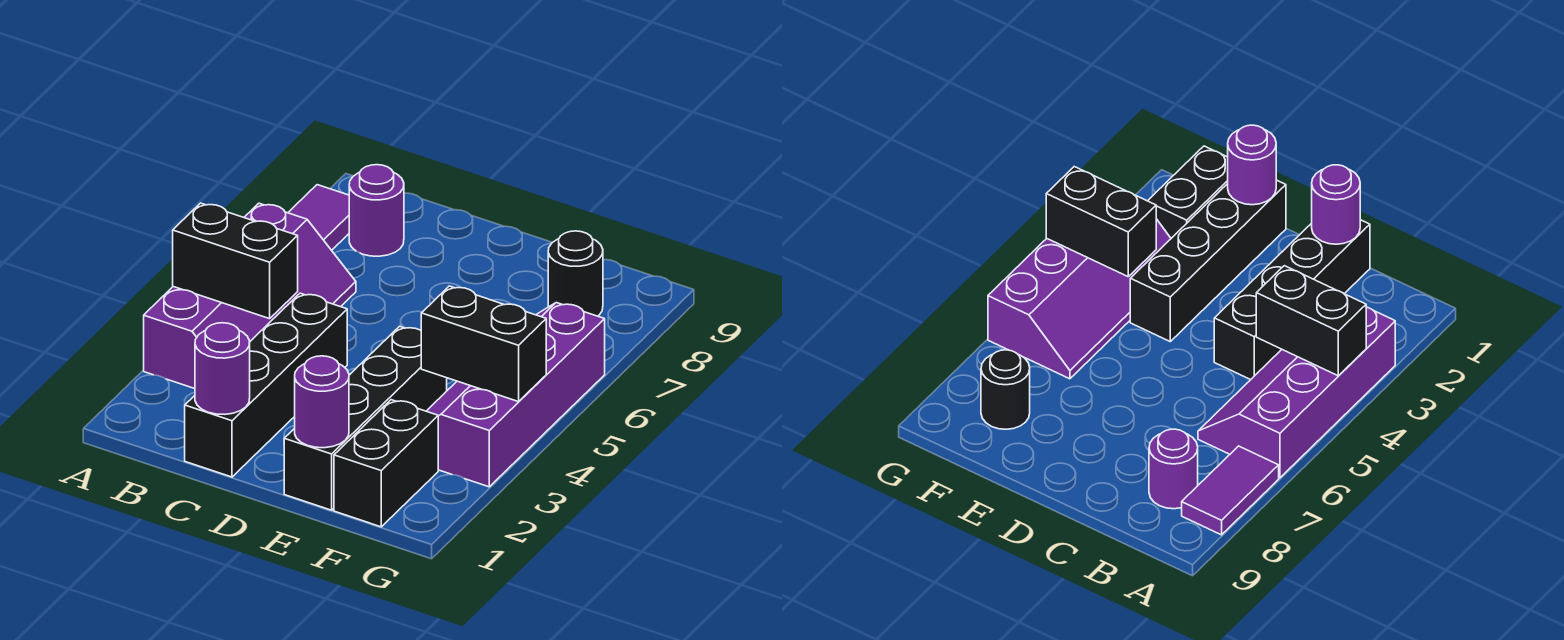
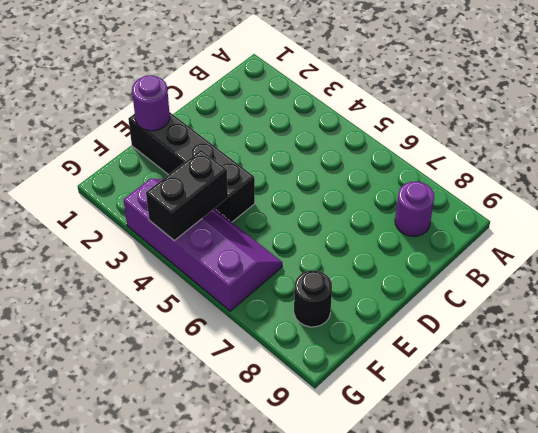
none -> purple 2x4 slope [144,203,356,389]
none -> purple 1x2 tile [288,185,349,250]
none -> black 1x4 brick [185,293,347,477]

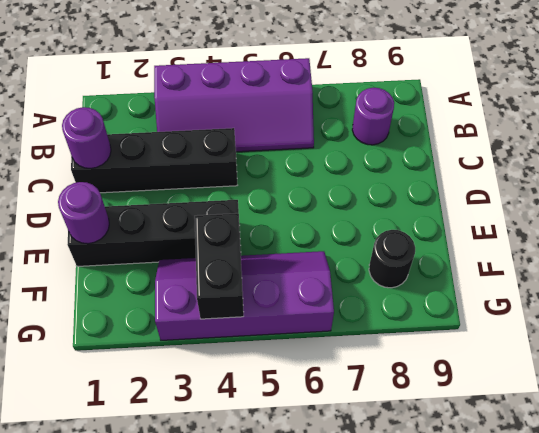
none -> purple 1x2 tile [288,185,349,250]
none -> black 1x2 brick [334,400,438,527]
none -> black 1x2 brick [173,203,298,319]

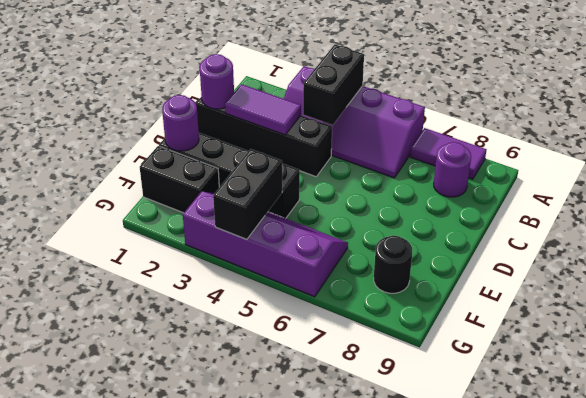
purple 1x2 tile [225,84,301,135] -> none

